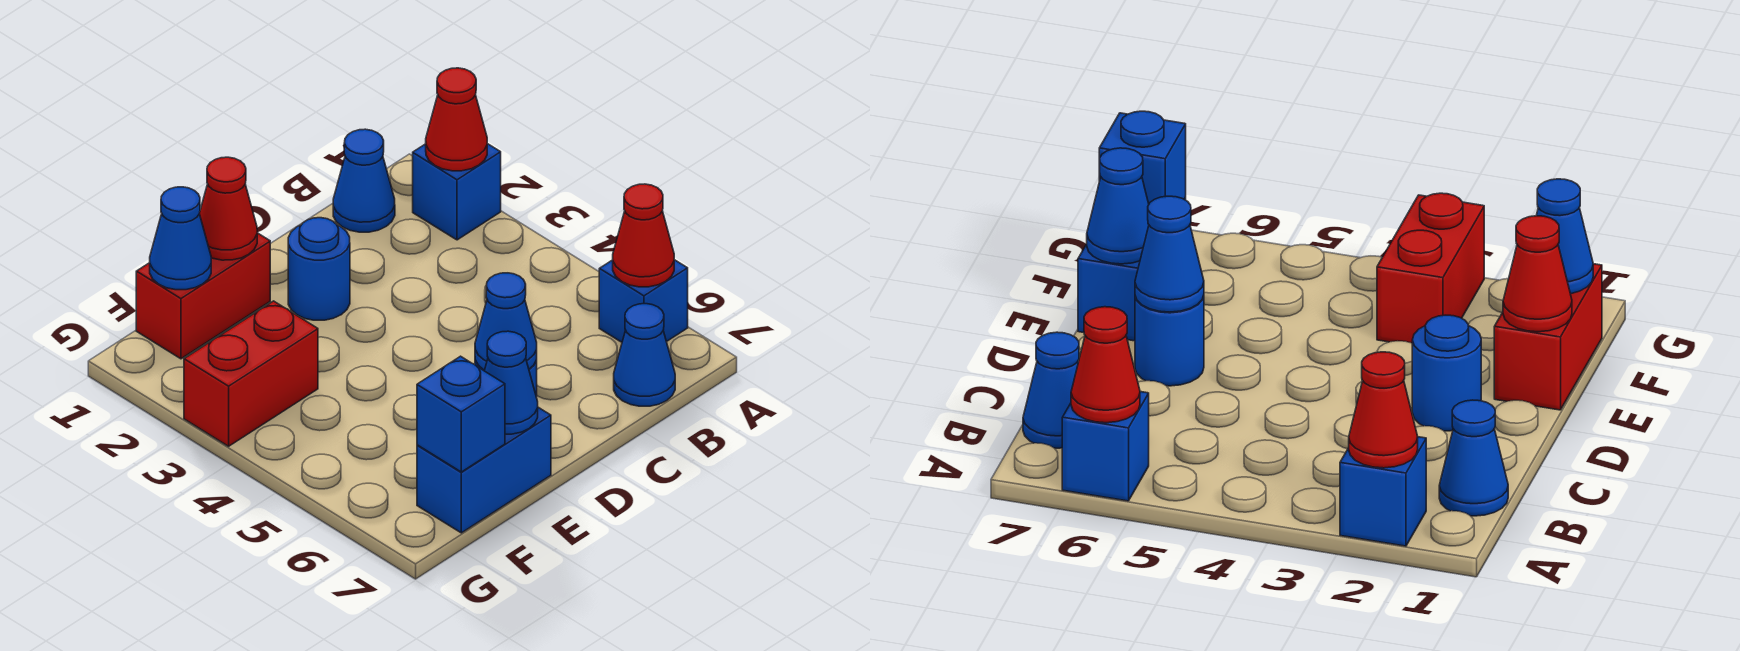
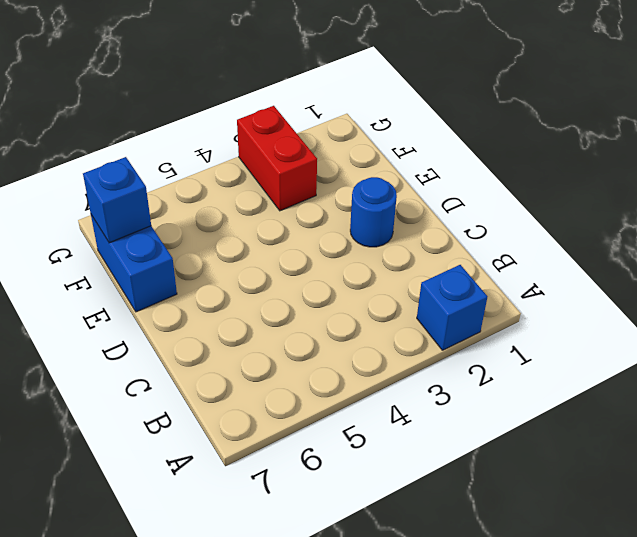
none -> blue 1x1 brick [599,260,688,342]
none -> blue 1x1 cone [333,129,395,232]
none -> blue 1x1 cone [614,304,675,406]

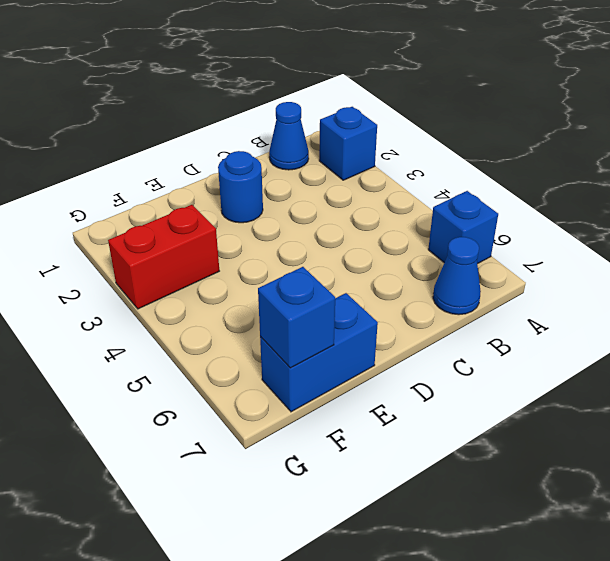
none -> blue 1x1 round brick [1135,296,1204,386]
none -> red 1x2 brick [136,233,270,359]
none -> red 1x1 cone [426,68,487,171]

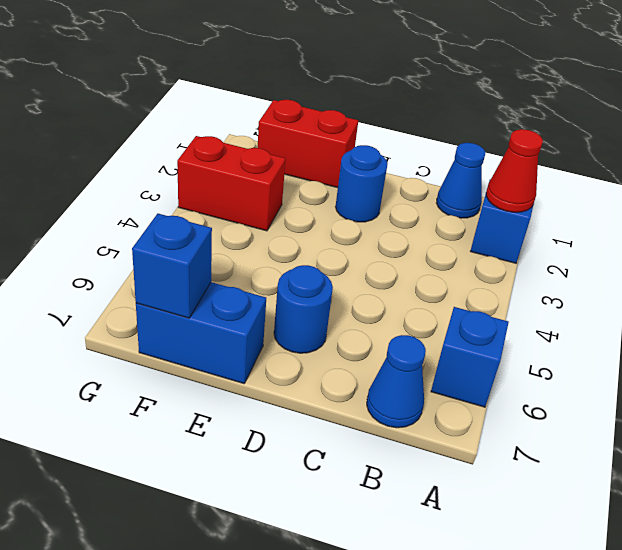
none -> red 1x1 cone [613,184,674,287]
none -> blue 1x1 cone [475,273,537,370]
none -> red 1x1 cone [200,157,257,260]

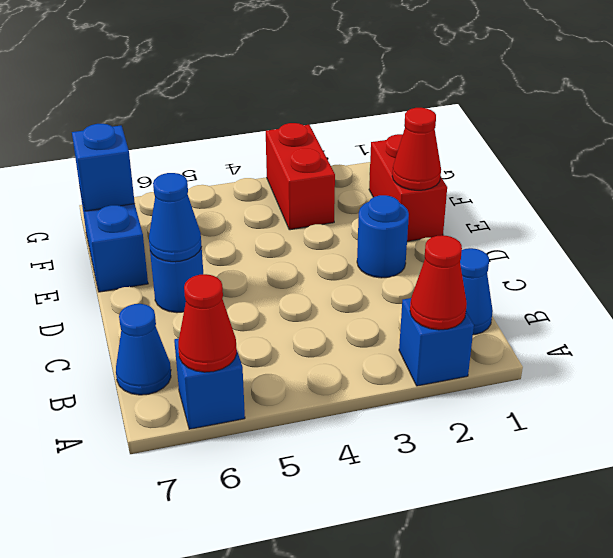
none -> blue 1x1 cone [484,331,538,434]
none -> blue 1x1 cone [150,187,211,290]

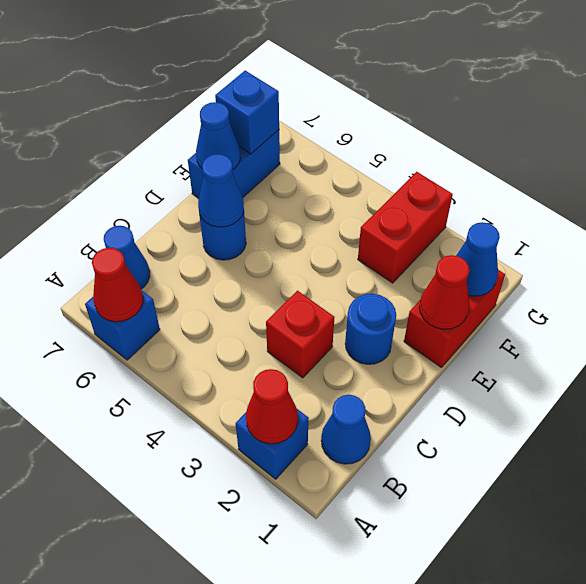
red 1x1 brick [266,291,334,378] -> none

